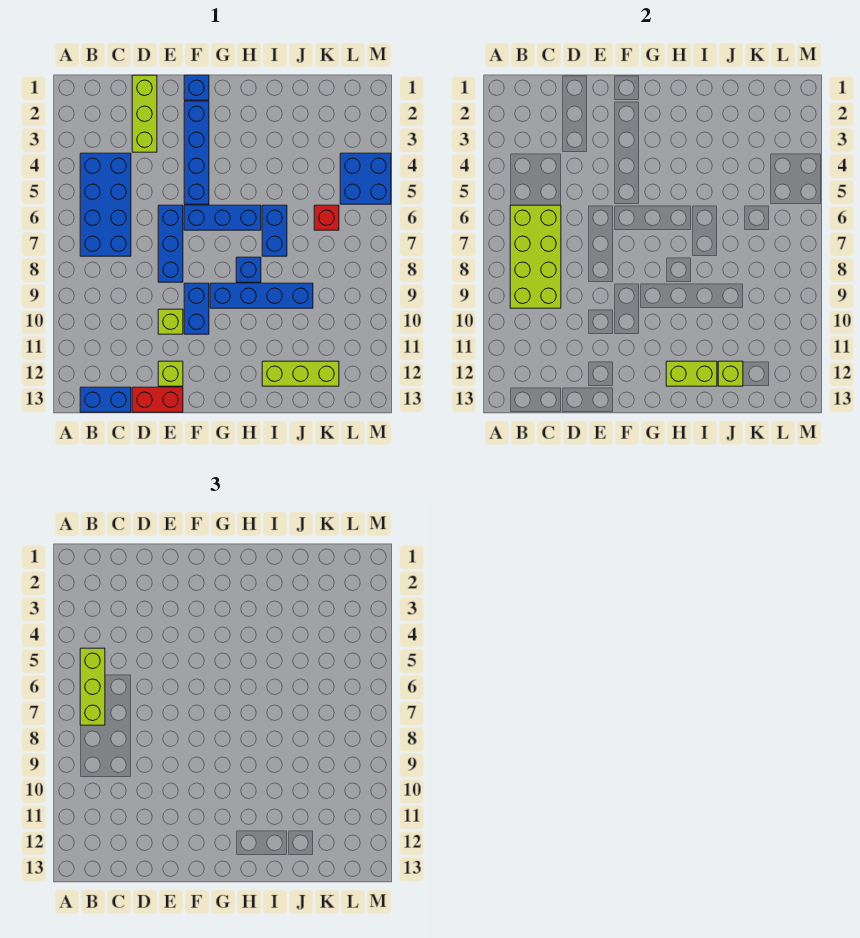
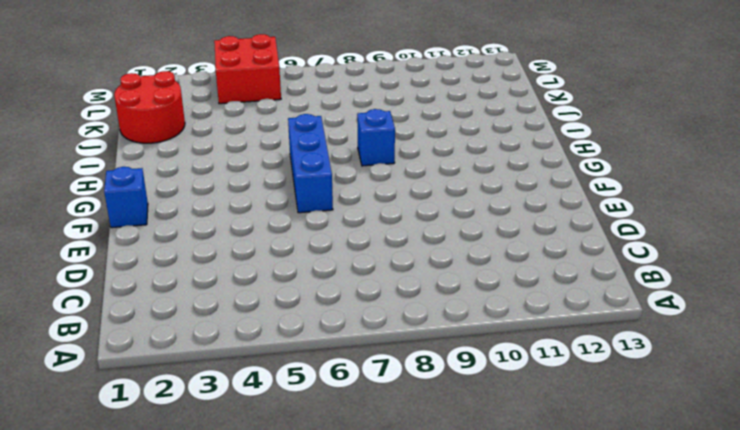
red 2x2 round brick [114,71,185,143] -> none
red 2x2 brick [214,34,281,104] -> blue 2x2 brick [340,153,391,204]
none -> blue 2x4 brick [80,153,131,256]
none -> blue 1x2 brick [80,387,131,412]
none -> lime 1x3 brick [132,75,157,152]

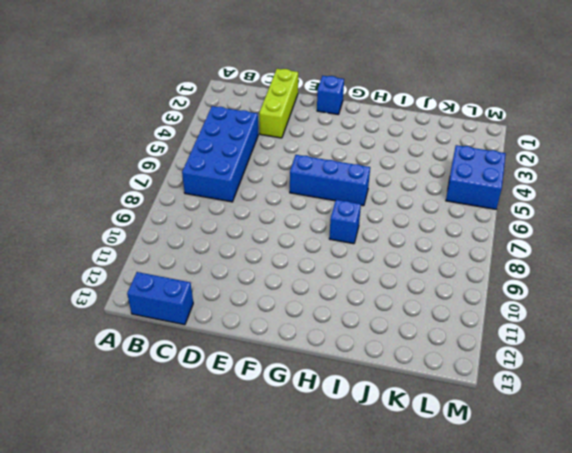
none -> red 1x2 brick [132,387,183,412]
none -> blue 1x3 brick [158,205,183,282]
none -> lime 1x1 brick [158,309,183,334]

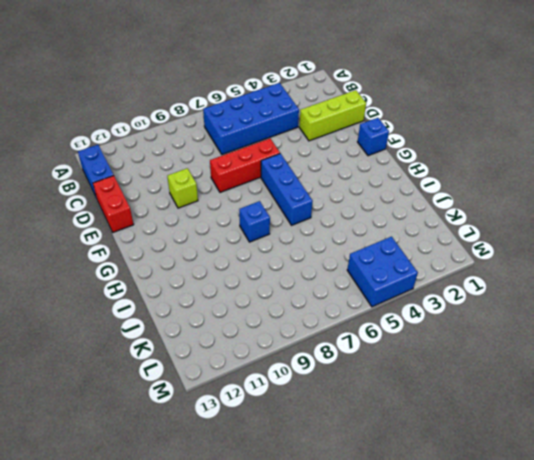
red 1x3 brick [210,139,280,192] -> blue 1x3 brick [158,205,183,282]
none -> lime 1x1 brick [158,361,183,386]
none -> blue 1x4 brick [184,101,209,204]
none -> blue 1x2 brick [184,283,209,334]

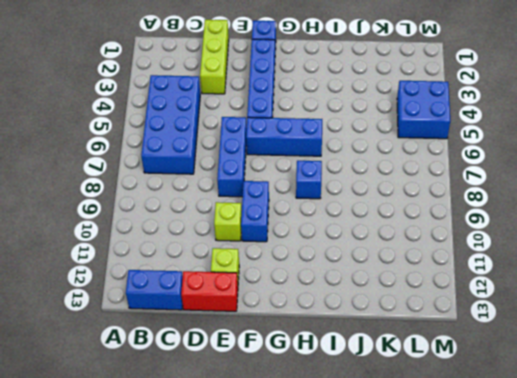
none -> blue 1x4 brick [210,283,313,308]
none -> blue 1x2 brick [262,205,287,256]
none -> lime 1x3 brick [262,361,339,386]

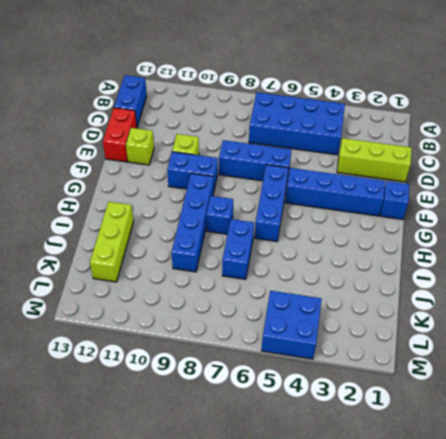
blue 1x2 brick [222,219,254,279] -> blue 1x2 brick turned to [262,205,287,256]
none -> red 1x1 brick [314,205,339,230]
none -> lime 2x4 brick [510,205,561,308]
none -> lime 1x2 brick [666,361,717,386]

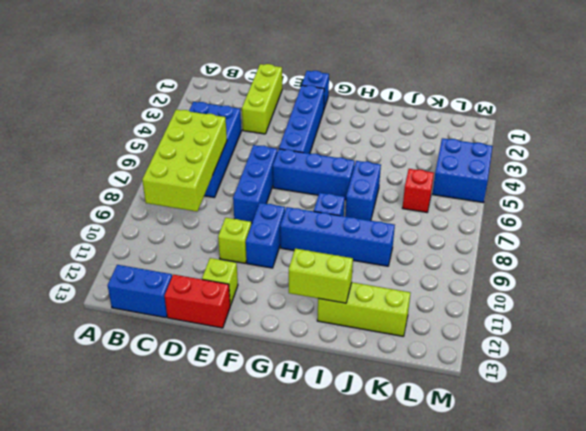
none -> lime 1x1 brick [718,361,743,386]
none -> lime 1x3 brick [80,648,105,725]

